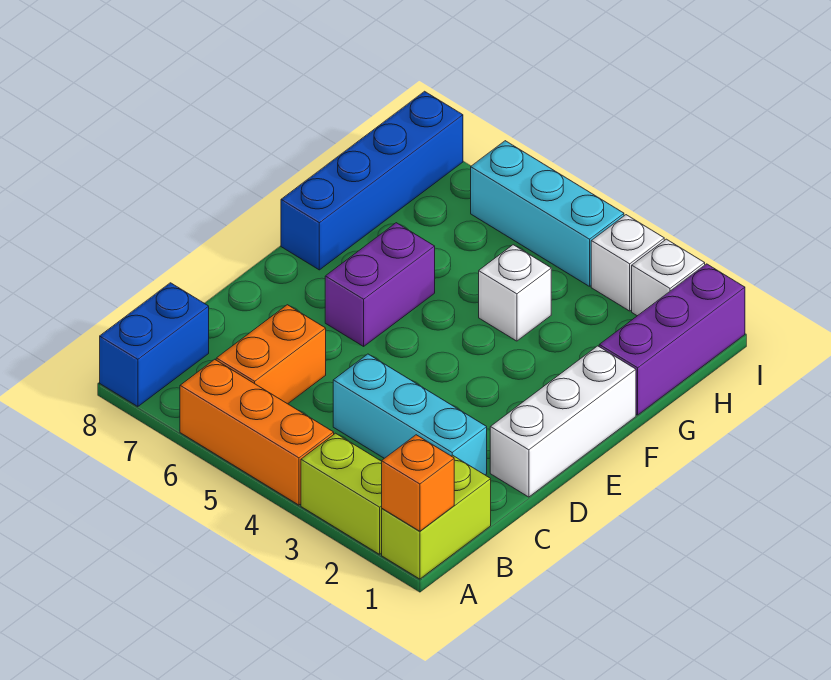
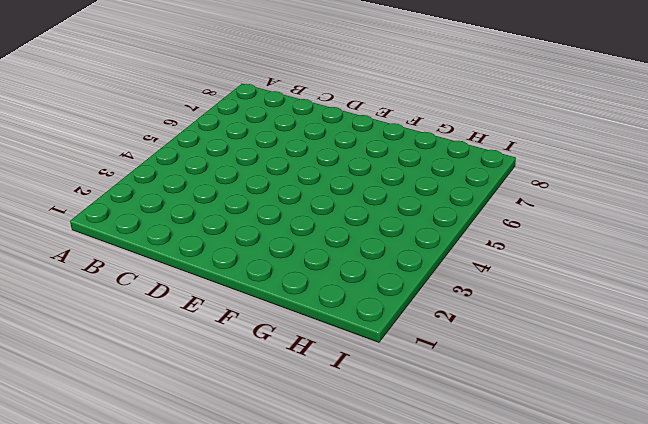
none -> lime 1x2 brick [382,455,491,579]
none -> lime 1x2 brick [301,433,382,554]
none -> orange 1x3 brick [180,359,334,505]

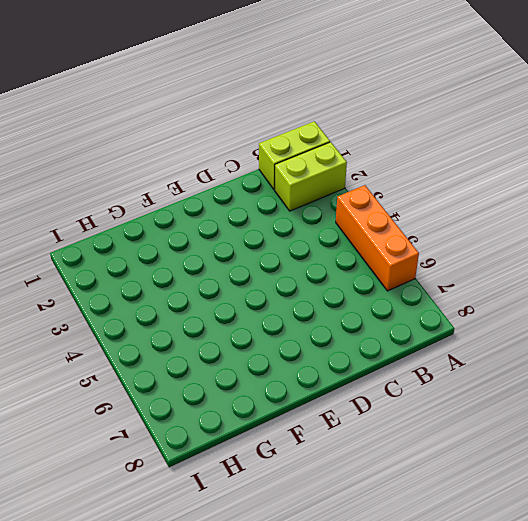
lime 1x2 brick [275,142,347,211] -> lime 1x2 brick turned to [301,433,382,554]
none -> blue 1x2 brick [100,283,209,407]
none -> orange 1x2 brick [216,305,326,404]
none -> cyan 1x3 brick [333,354,487,475]

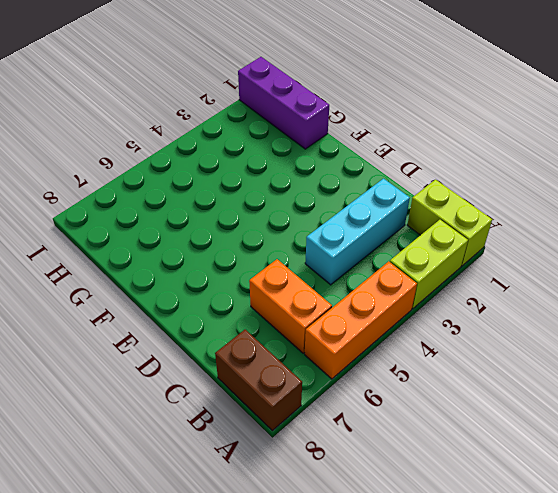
brown 1x2 brick [215,330,302,431] -> blue 1x2 brick [100,283,209,407]
none -> white 1x3 brick [490,346,636,497]
none -> purple 1x2 brick [325,223,435,346]
none -> blue 1x4 brick [281,91,463,270]

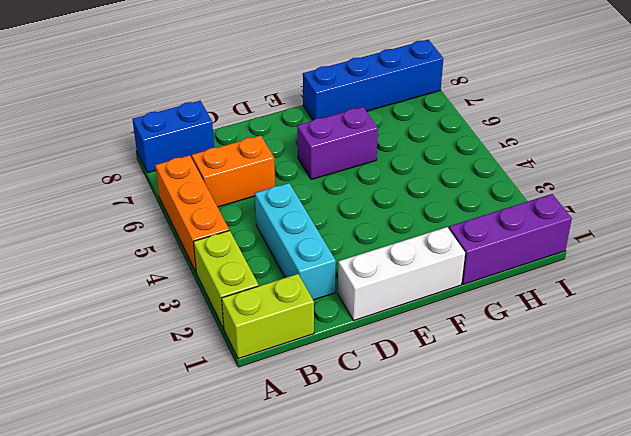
none -> white 1x1 brick [479,245,551,341]
none -> white 1x1 brick [632,239,705,316]
none -> white 1x1 brick [591,215,664,311]

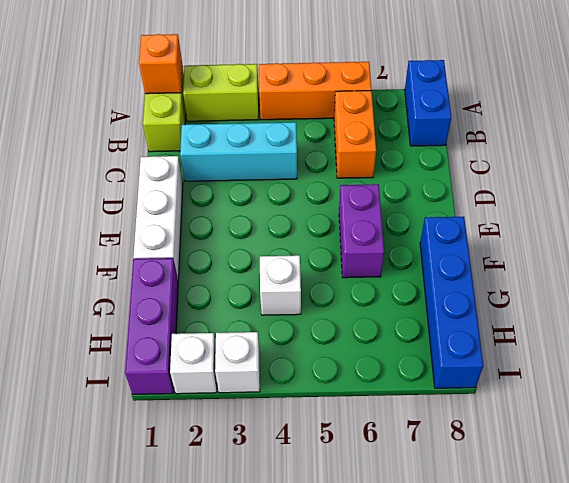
none -> cyan 1x3 brick [471,141,624,286]

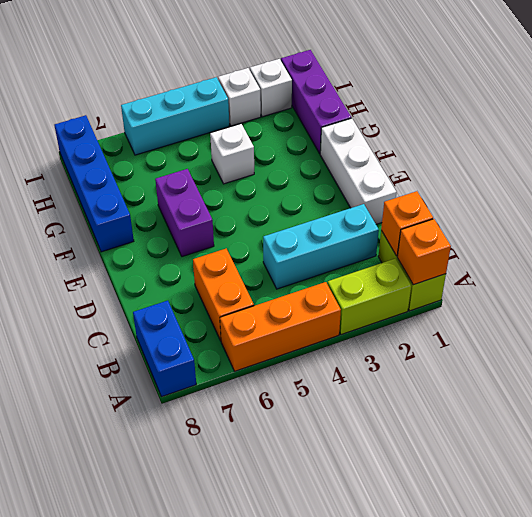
orange 1x1 brick [381,191,433,256] -> none

